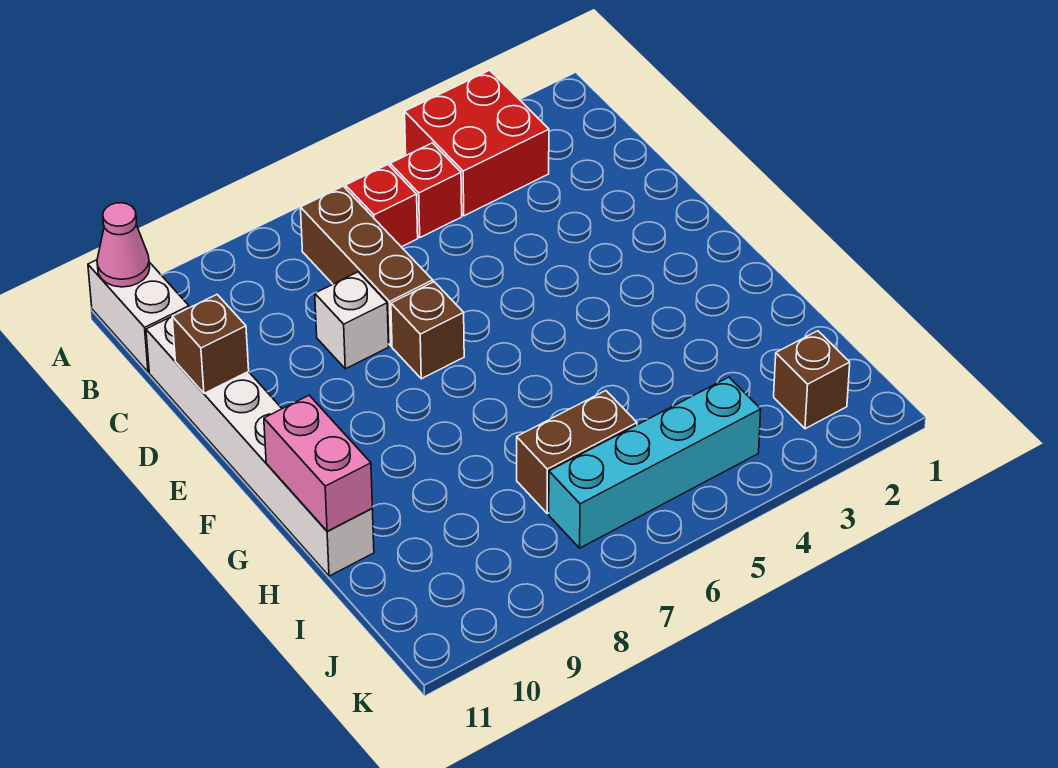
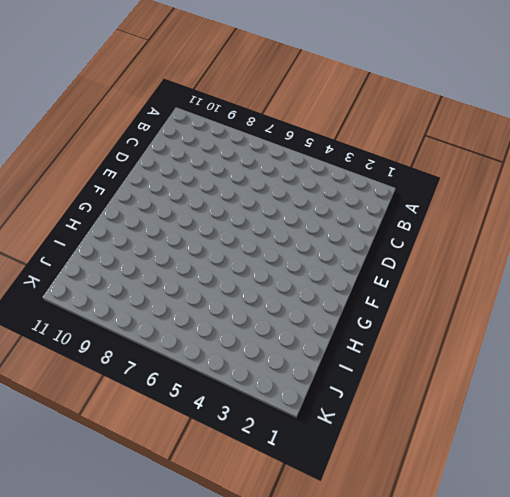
none -> red 2x2 brick [405,70,549,216]
none -> white 1x2 brick [88,260,189,372]
none -> red 1x1 brick [390,143,462,237]

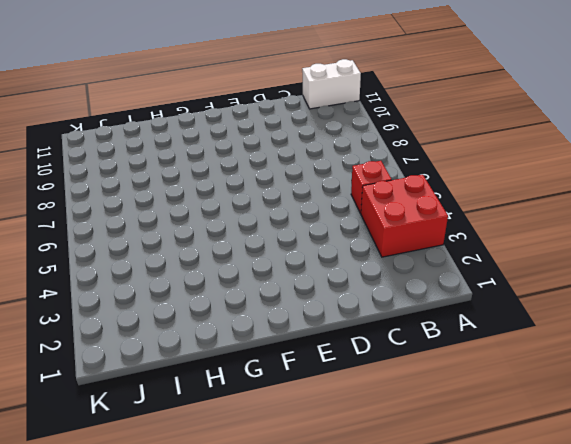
none -> red 1x1 brick [346,165,418,247]
none -> brown 1x3 brick [301,186,433,346]
none -> white 1x6 brick [146,317,374,576]

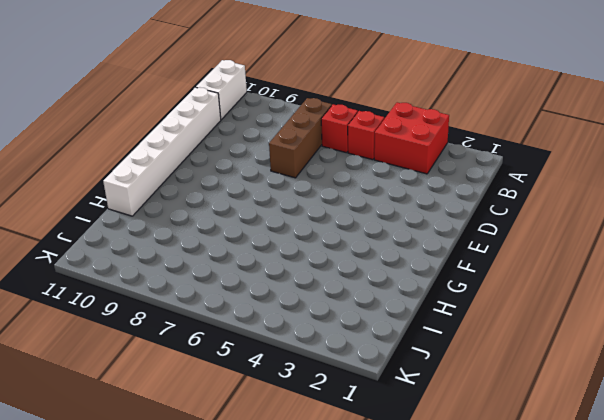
none -> white 1x1 brick [315,272,389,369]
none -> brown 1x1 brick [391,282,464,379]
none -> brown 1x2 brick [517,391,637,513]

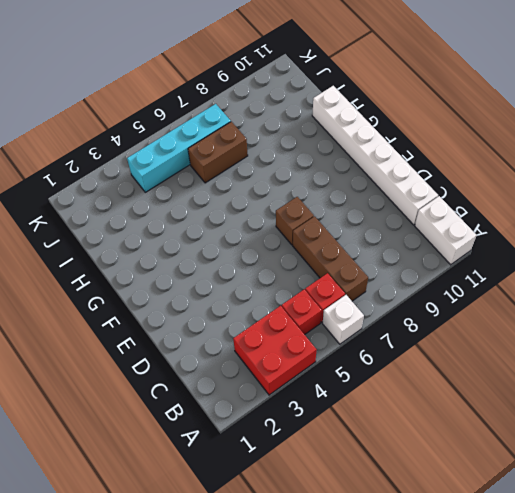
white 1x1 brick [323,295,364,344] -> white 1x1 brick moved to [315,272,389,369]
none -> brown 1x1 brick [774,331,850,429]
none -> pink 1x1 cone [97,203,150,287]
none -> brown 1x1 brick [172,295,249,393]

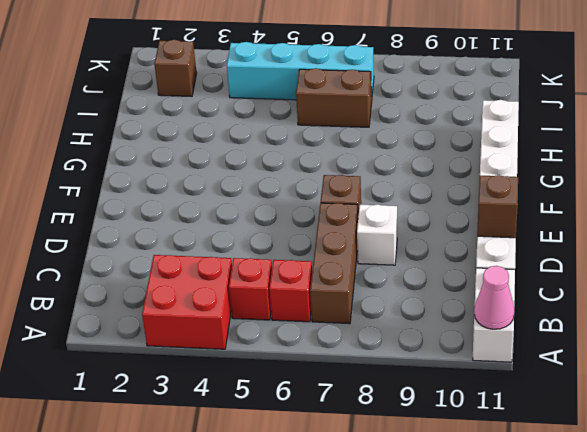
none -> pink 1x2 brick [264,395,372,531]

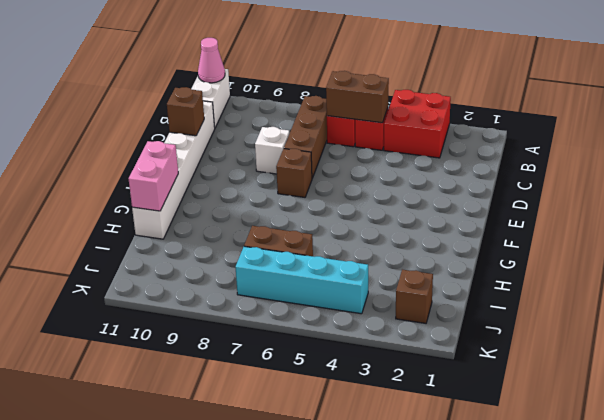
brown 1x2 brick [326,71,389,123] -> none

